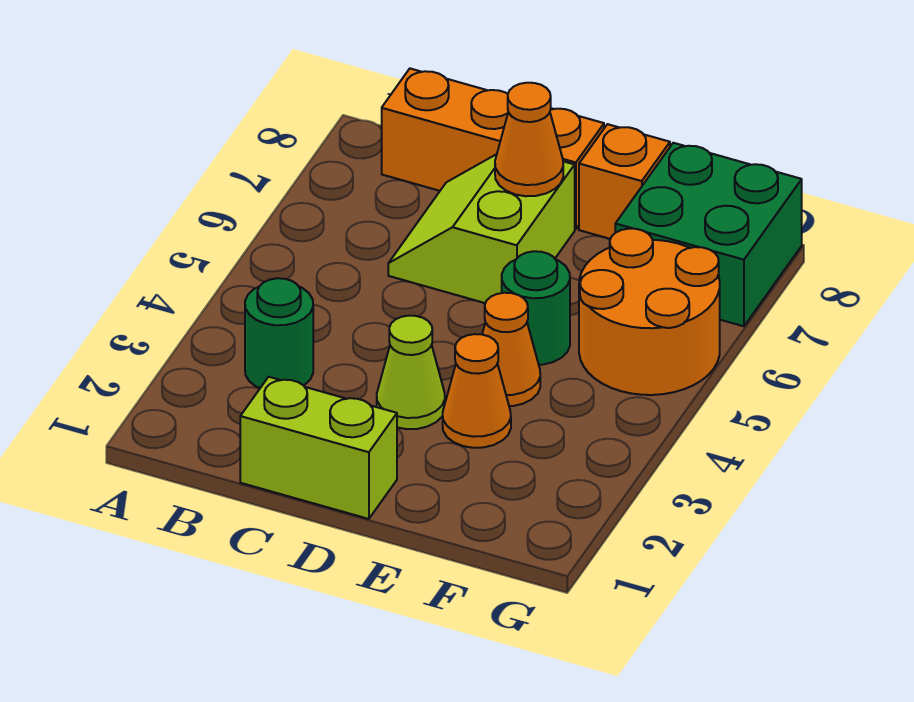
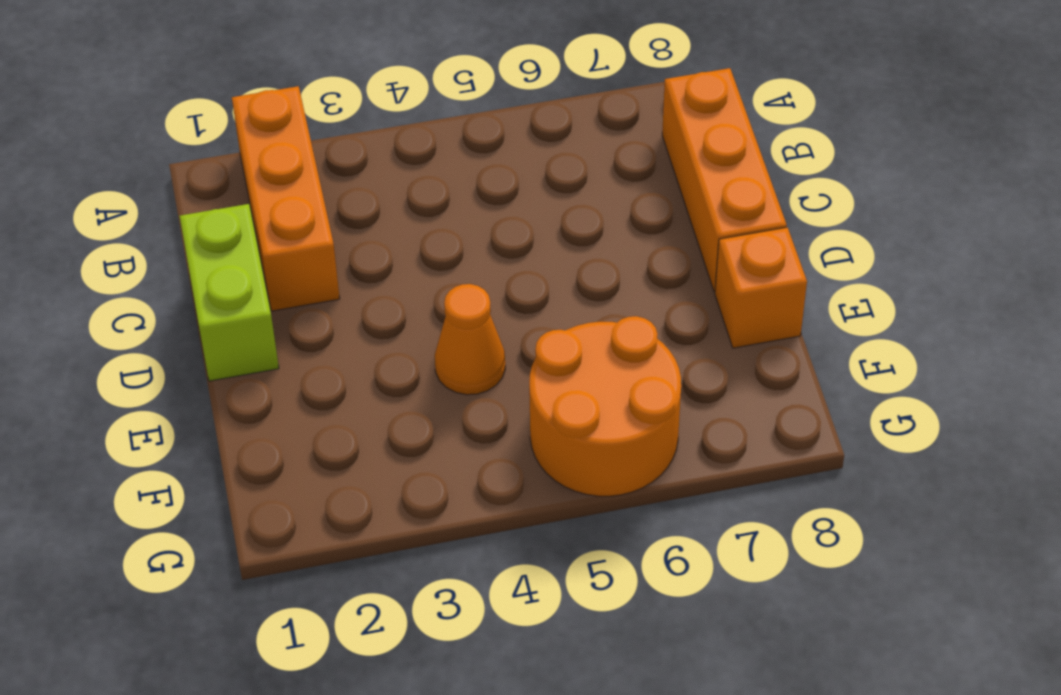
orange 1x3 brick [232,86,340,311] -> none
none -> green 1x1 round brick [245,278,313,388]
none -> lime 2x2 slope [388,154,575,303]
none -> lime 1x1 cone [377,316,445,429]

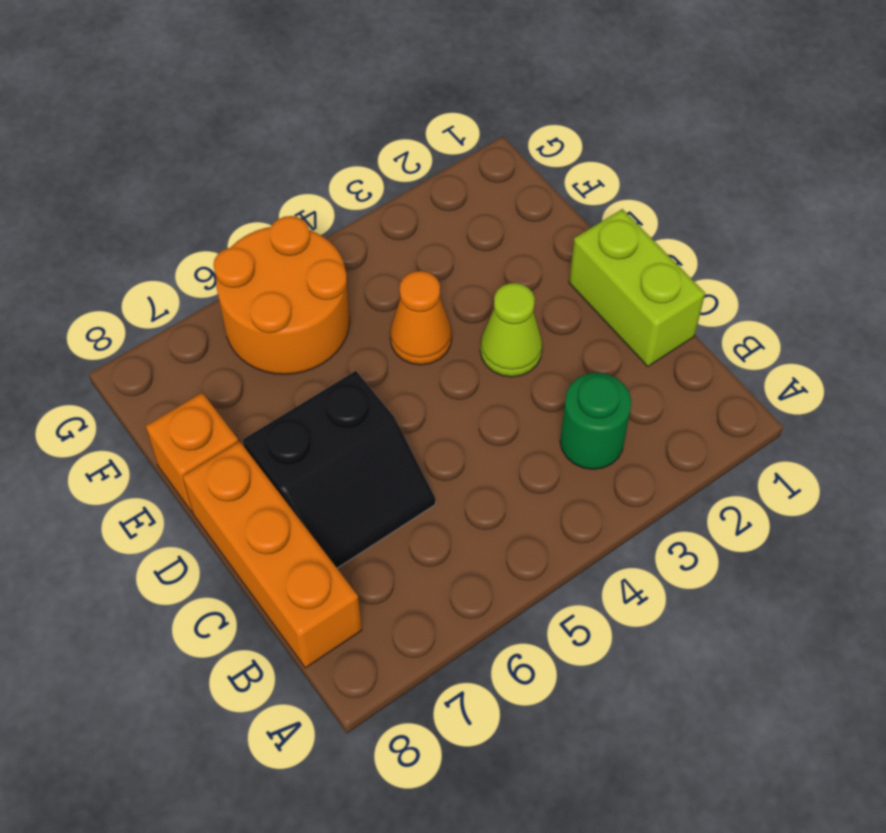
black 2x2 slope [243,371,435,568] -> lime 2x2 slope [388,154,575,303]
none -> orange 1x1 cone [443,334,511,448]
none -> green 1x1 round brick [502,251,570,365]
none -> green 2x2 brick [615,143,802,326]

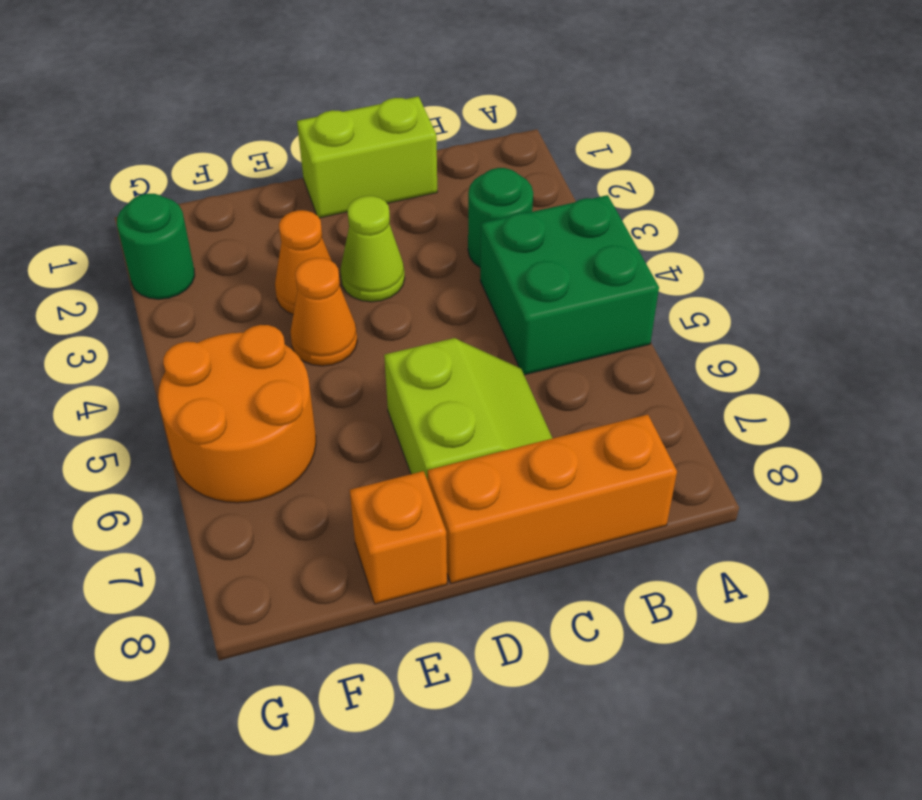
green 2x2 brick [480,195,659,375] -> green 2x2 brick moved to [615,143,802,326]
green 1x1 round brick [117,194,195,299] -> green 1x1 round brick moved to [502,251,570,365]
none -> orange 1x1 cone [495,83,563,196]

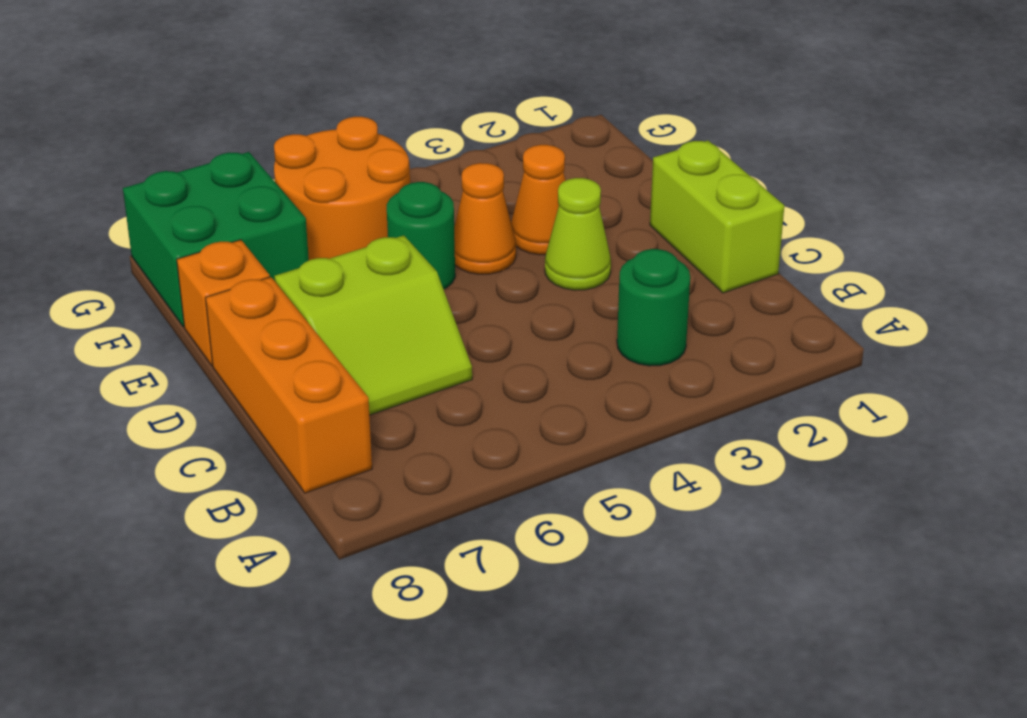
none -> orange 1x1 cone [495,83,563,196]

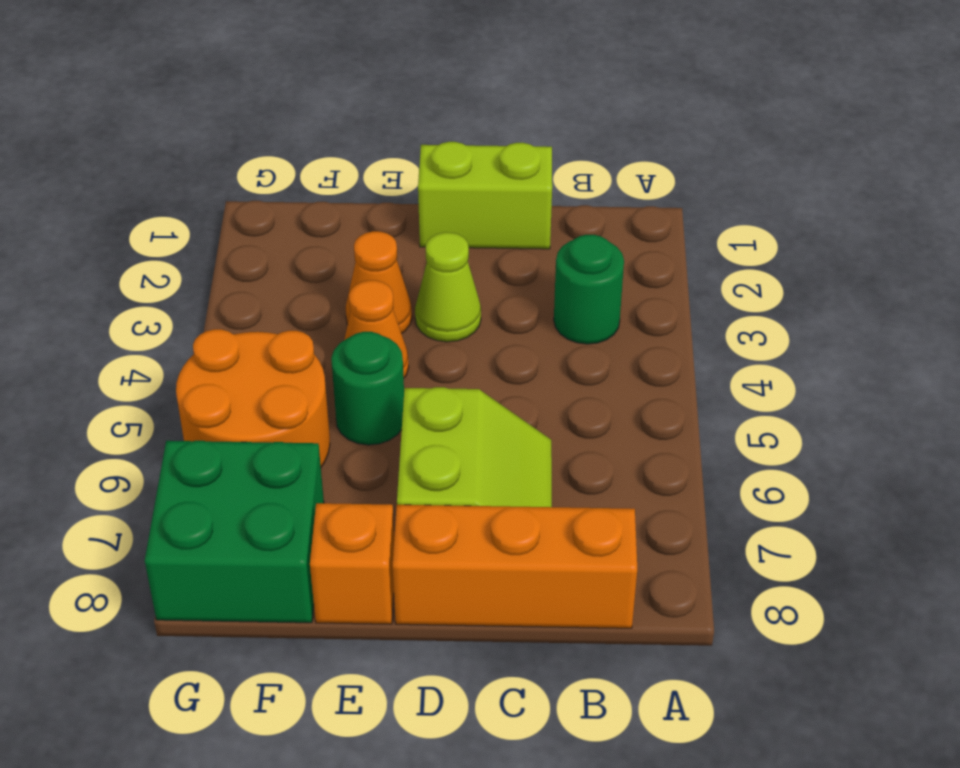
none -> orange 1x1 cone [495,83,563,196]

